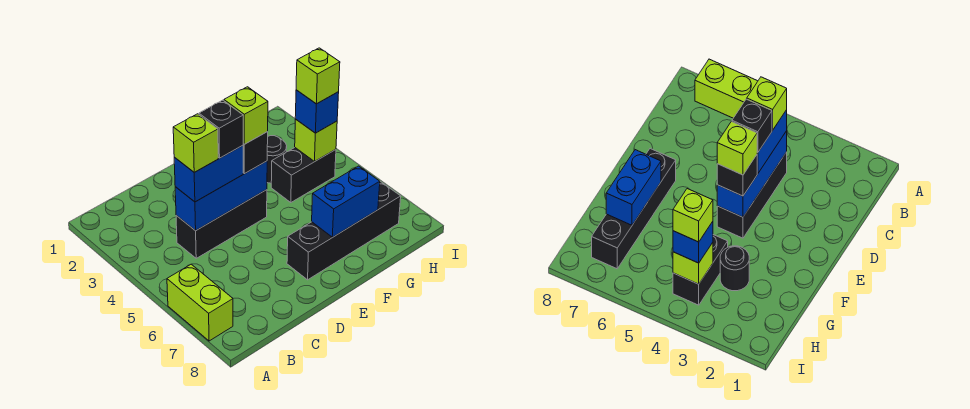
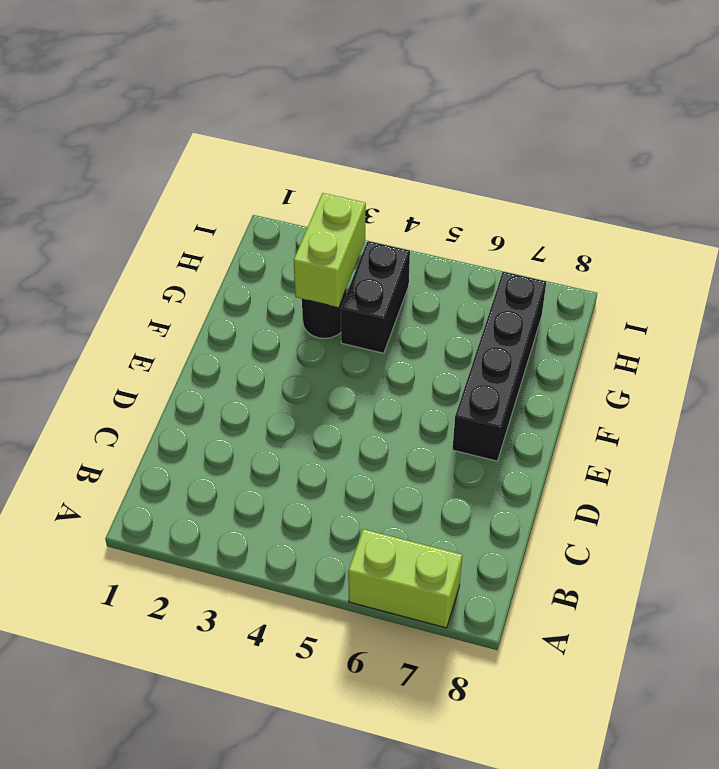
lime 1x2 brick [294,193,366,307] -> none
none -> black 1x3 brick [176,190,267,258]
none -> blue 1x3 brick [175,161,267,231]
none -> blue 1x2 brick [312,166,380,237]

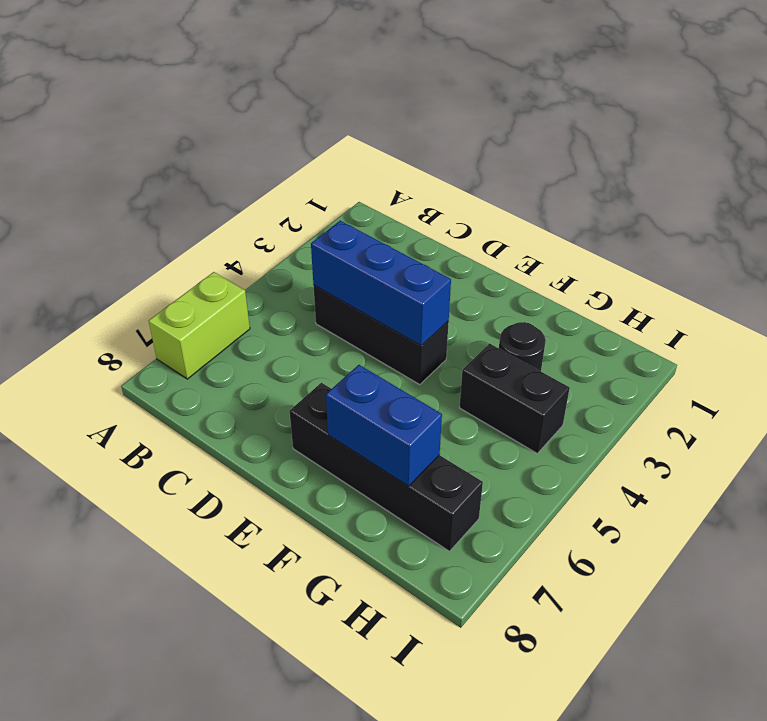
none -> lime 1x1 brick [295,119,337,161]
none -> blue 1x2 brick [174,146,243,202]
none -> black 1x1 brick [243,132,268,174]

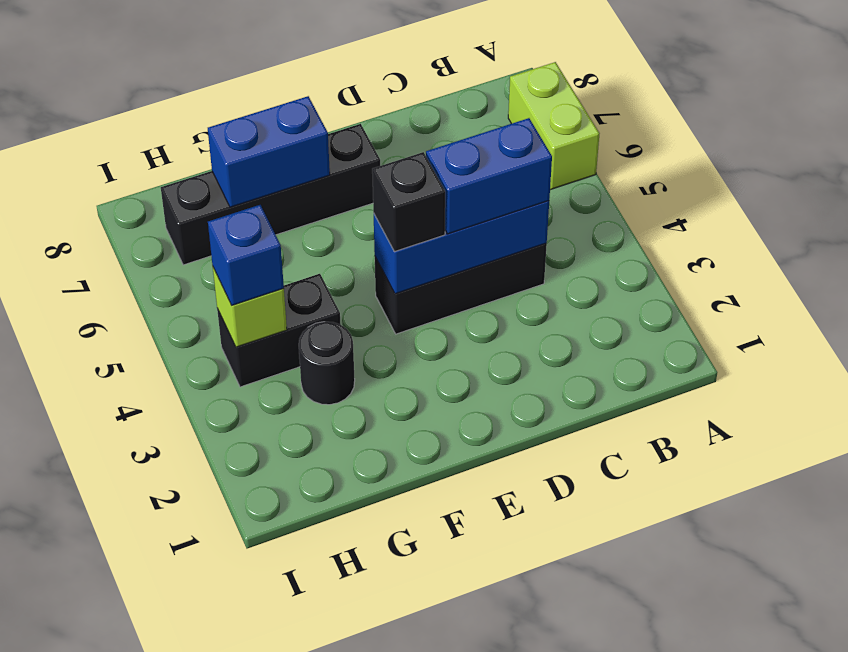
none -> lime 1x1 brick [173,114,218,172]
none -> black 1x1 brick [199,100,243,158]
none -> lime 1x1 brick [224,87,268,144]

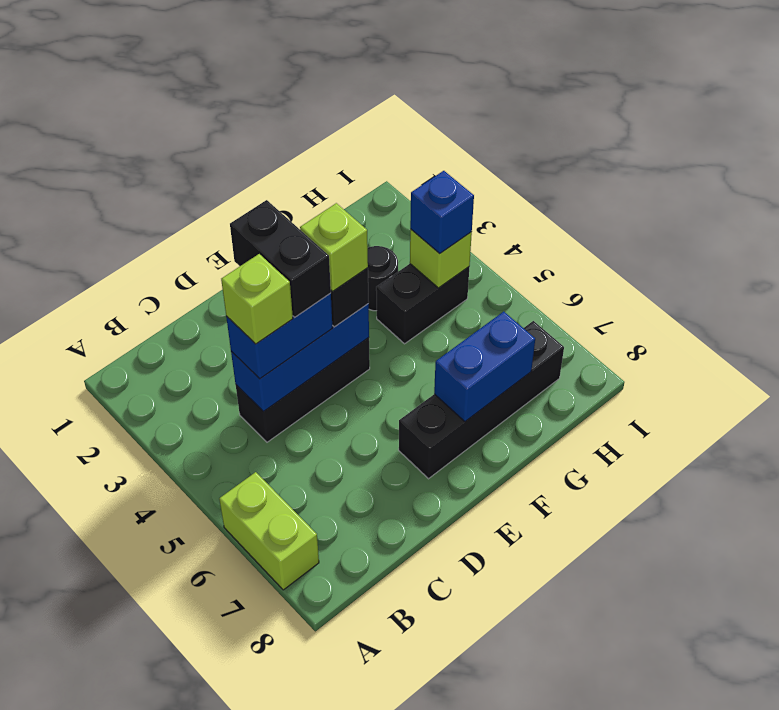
black 1x2 brick [230,200,331,317] -> black 1x1 brick [199,100,243,158]
none -> lime 1x1 brick [296,48,340,104]

